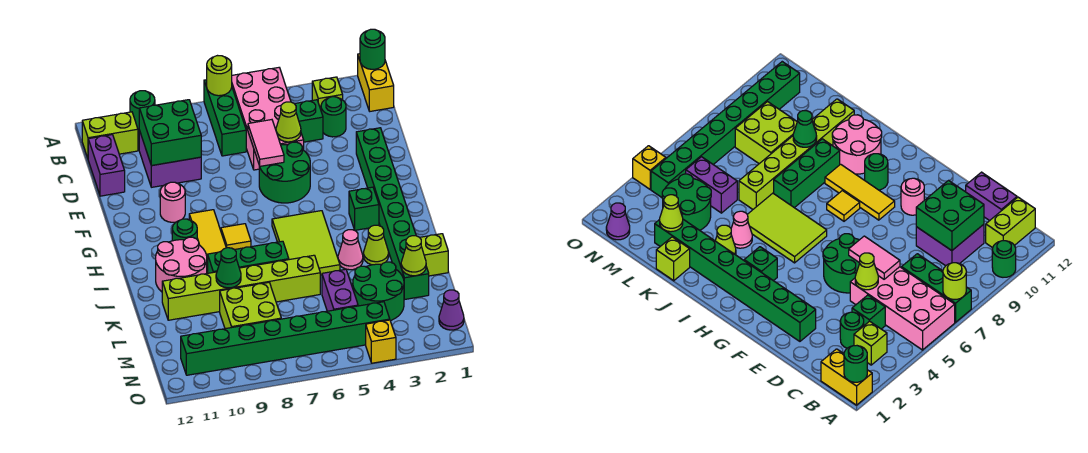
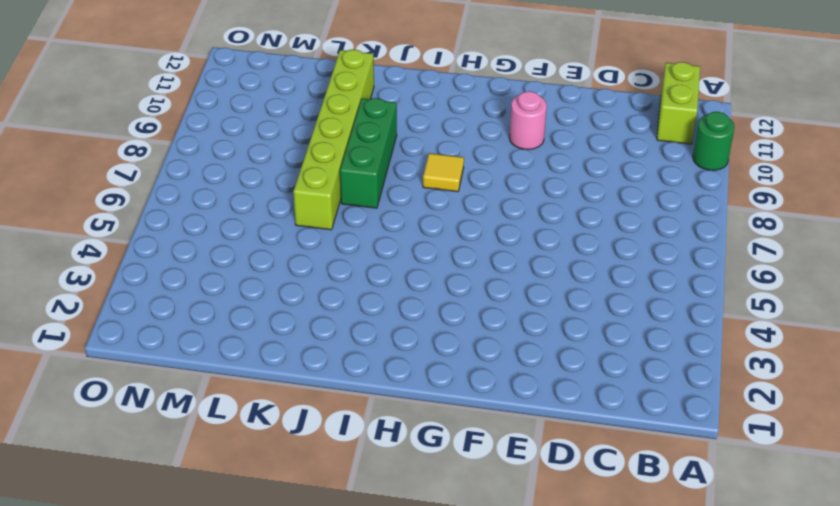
none -> yellow 1x2 brick [358,54,394,111]
none -> pink 2x4 brick [232,68,304,170]
none -> green 1x3 brick [204,80,246,156]
none -> lime 1x1 brick [312,77,343,109]

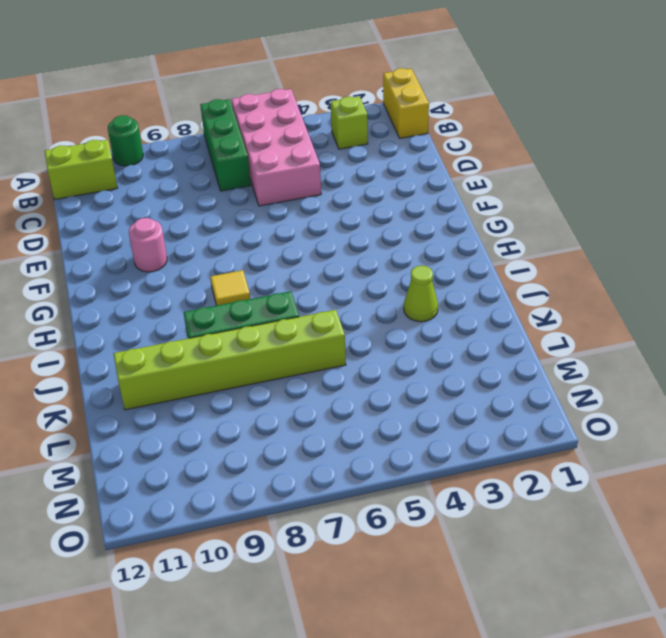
none -> green 1x1 round brick [321,97,346,137]
none -> green 1x1 brick [295,100,323,142]
none -> purple 2x2 brick [139,130,201,187]
none -> purple 1x2 brick [88,135,125,196]

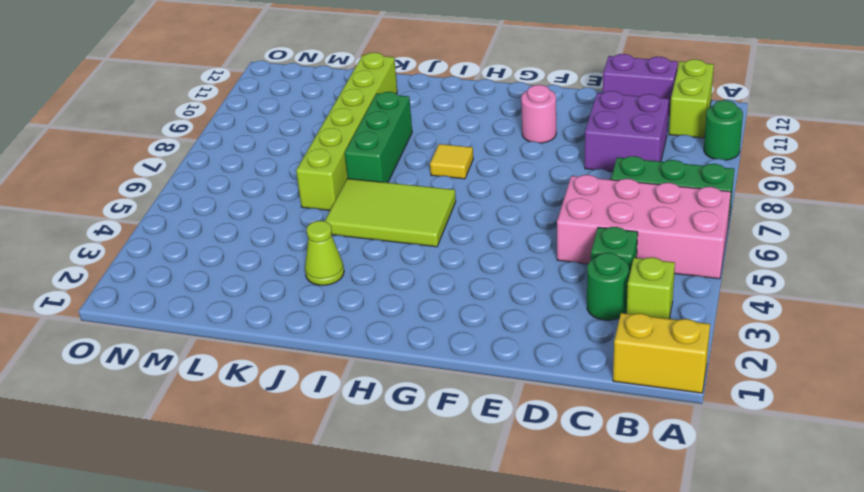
none -> green 1x8 brick [356,128,429,299]
none -> green 2x2 round brick [259,142,310,203]
none -> yellow 1x3 tile [189,210,226,273]
none -> green 1x1 brick [349,187,379,230]

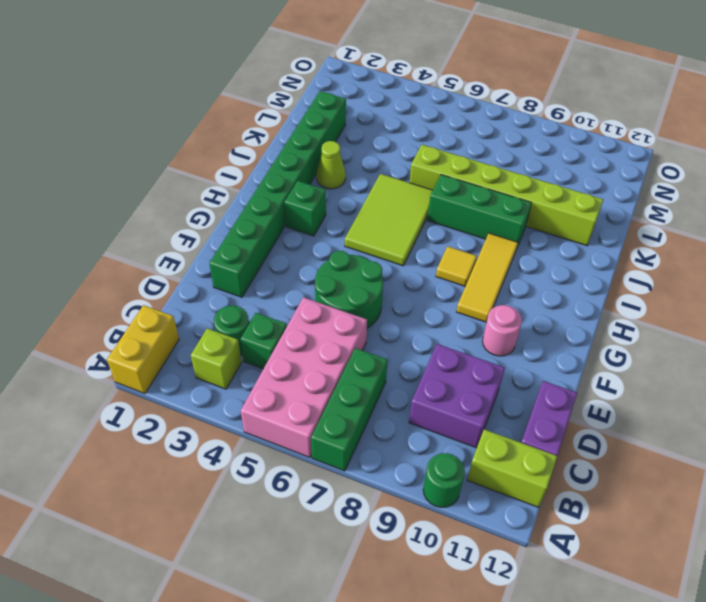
none -> green 1x1 round brick [172,219,197,241]
none -> pink 2x2 round brick [156,237,207,292]
none -> pink 1x1 cone [338,230,363,270]
none -> lime 1x1 brick [420,234,448,276]

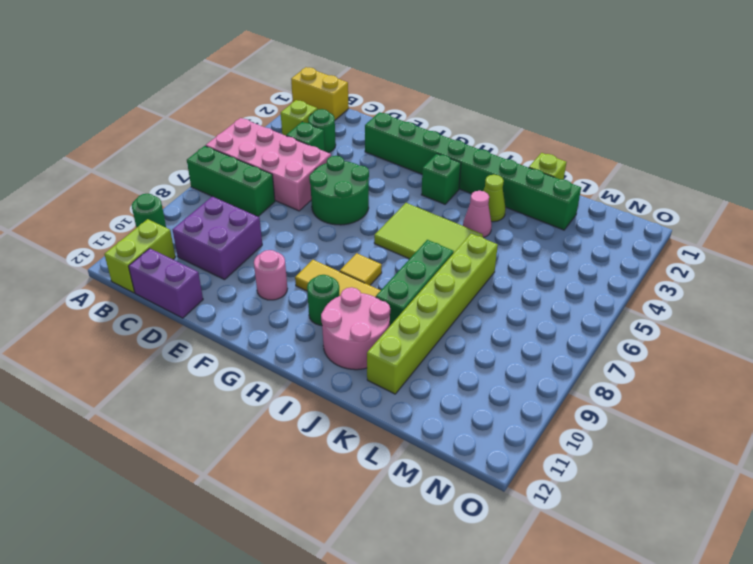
none -> green 2x2 round brick [353,262,404,321]
none -> purple 1x2 brick [322,269,358,311]
none -> lime 2x2 brick [220,283,281,329]
none -> purple 1x1 cone [439,290,464,330]

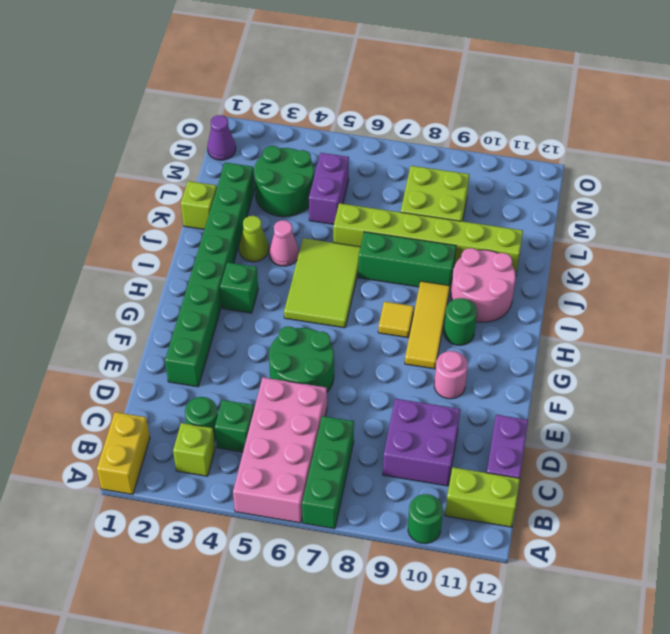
none -> green 1x8 brick [181,302,390,375]
none -> yellow 1x1 brick [366,320,396,363]
none -> green 1x1 round brick [360,29,385,69]
none -> lime 1x1 round brick [207,56,232,96]

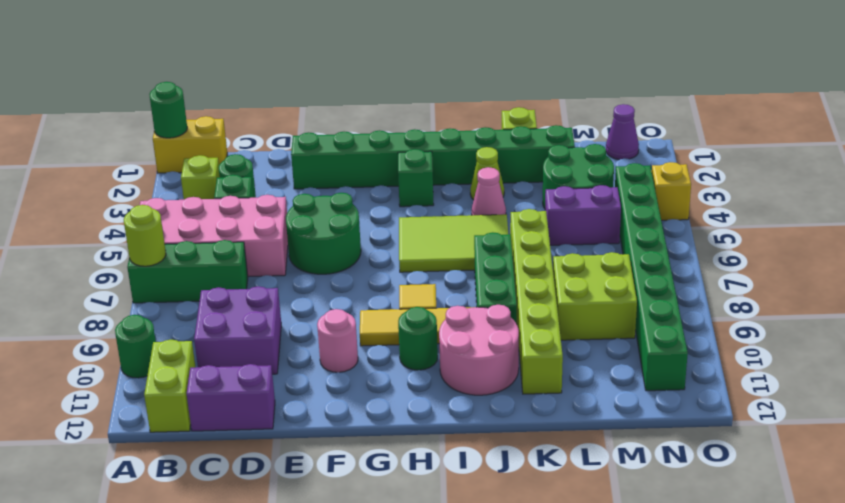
none -> green 2x2 brick [139,100,201,166]
none -> lime 1x1 cone [276,102,301,142]
none -> pink 1x2 tile [248,120,284,166]
none -> green 1x1 cone [216,248,241,288]

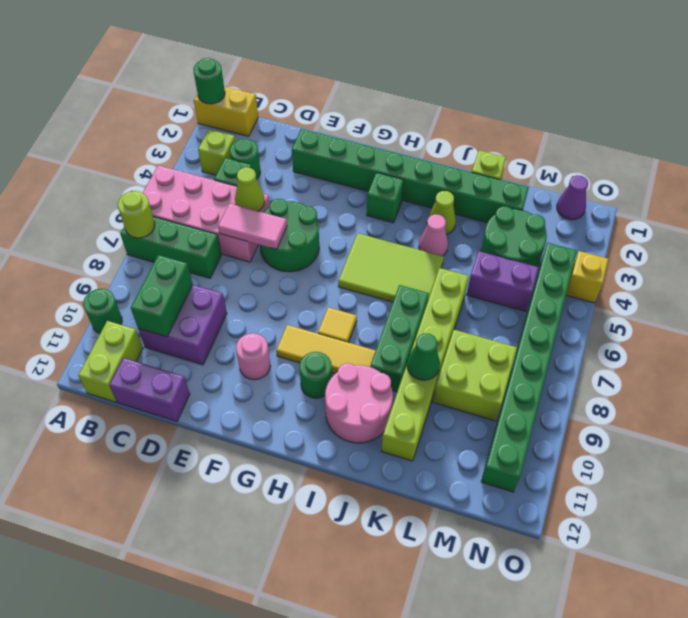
green 1x2 brick [131,255,193,337] -> green 2x2 brick [139,100,201,166]
none -> lime 1x1 cone [401,236,426,276]

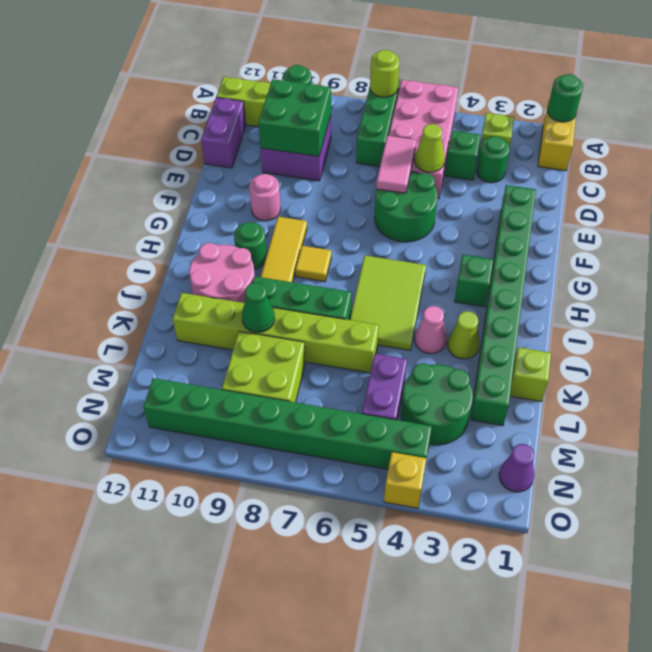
none -> lime 1x1 cone [401,236,426,276]

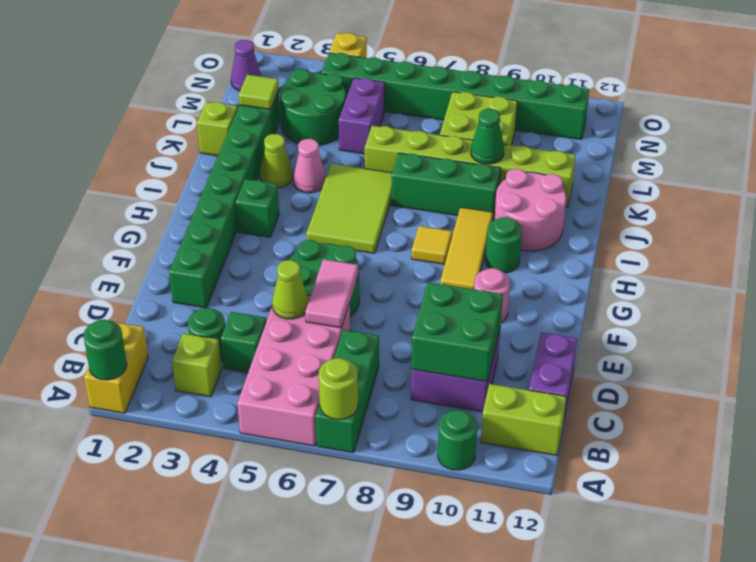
lime 1x1 tile [239,75,279,109] -> lime 1x1 cone [401,236,426,276]

